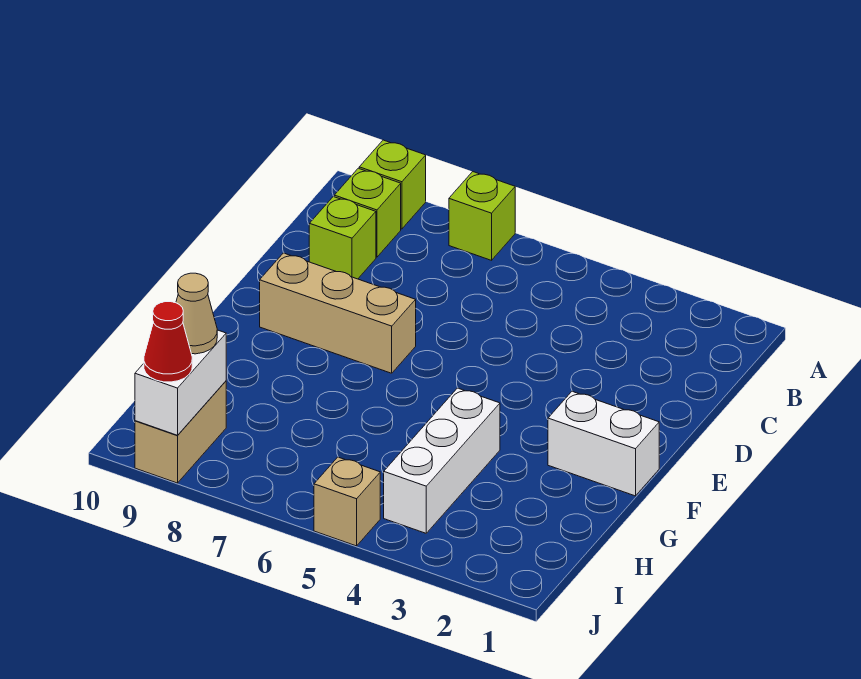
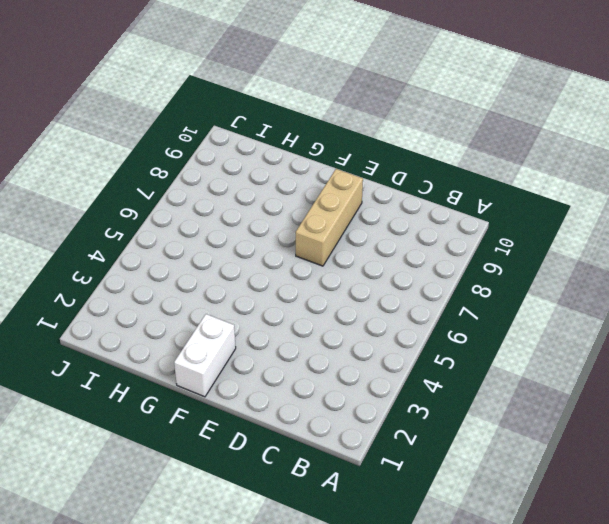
none -> lime 1x1 brick [449,172,515,260]
none -> lime 1x1 brick [359,140,426,229]
none -> lime 1x1 brick [334,168,401,257]

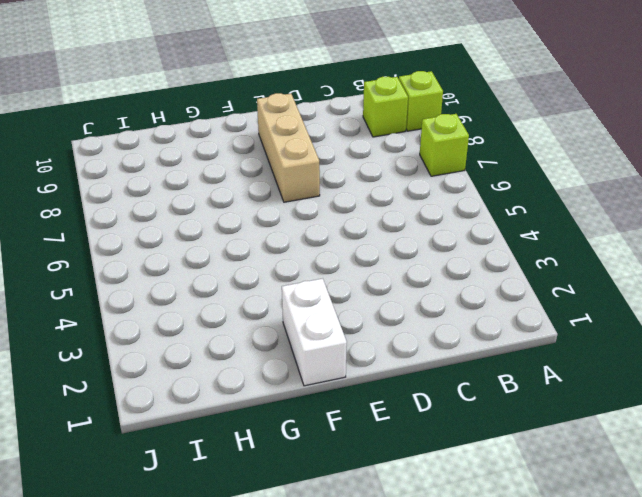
none -> lime 1x1 brick [309,197,376,279]
none -> white 1x3 brick [384,388,500,533]
none -> tan 1x2 brick [135,381,226,483]

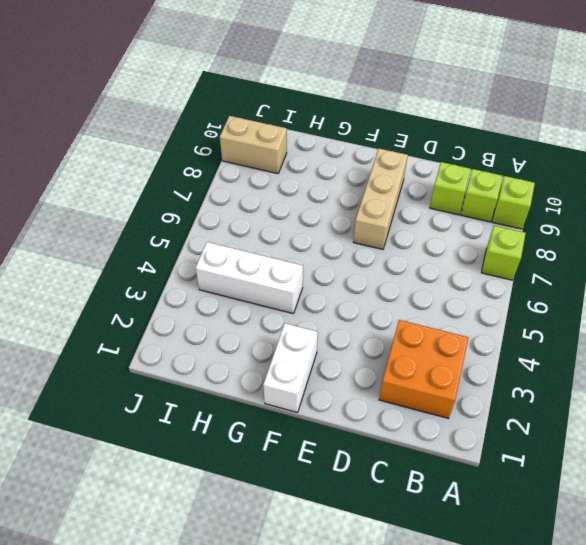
orange 2x2 brick [379,320,468,418] -> none
none -> tan 1x1 brick [314,457,380,546]
none -> white 1x2 brick [135,330,226,435]
none -> tan 1x1 cone [176,273,217,354]

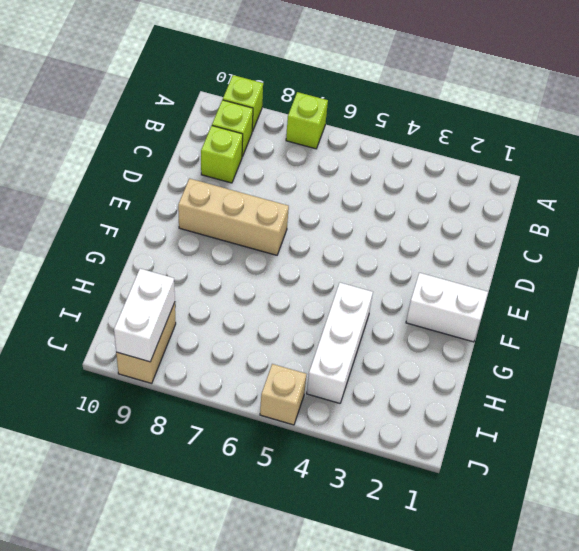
none -> tan 1x1 cone [176,273,217,354]
none -> red 1x1 cone [144,302,192,382]

